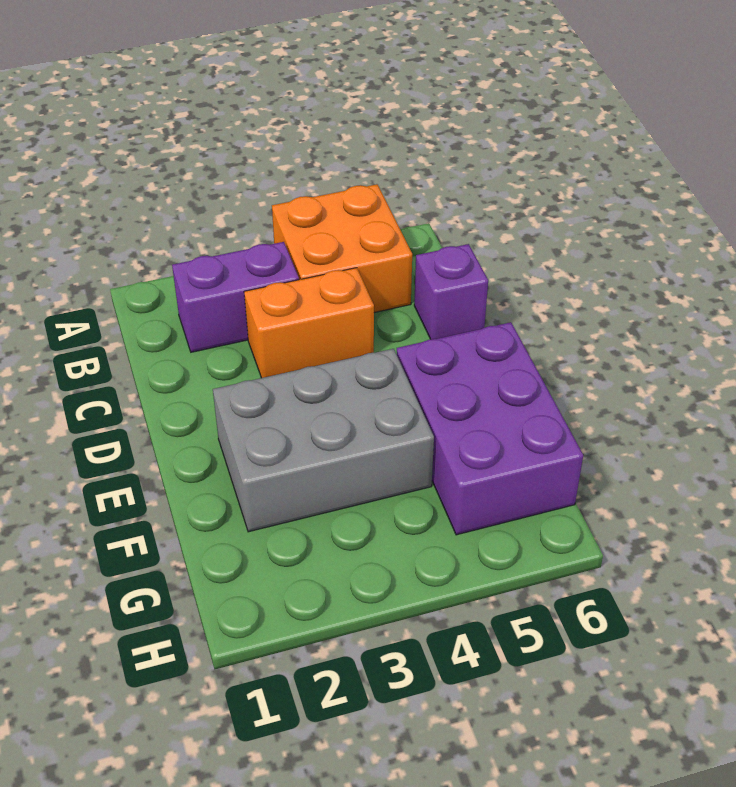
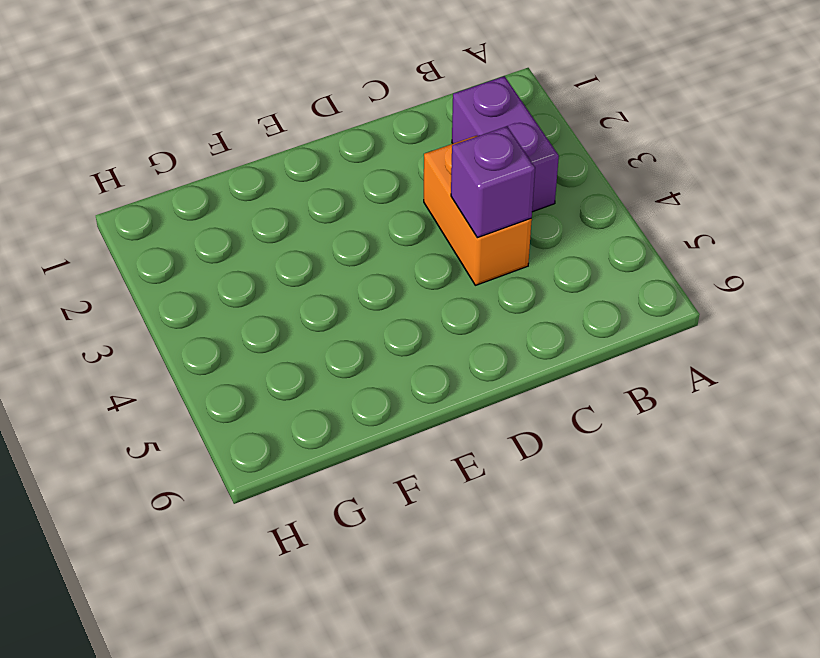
purple 1x1 brick [451,126,535,238] -> purple 1x1 brick moved to [414,244,488,339]
none -> orange 2x2 brick [272,184,412,313]
none -> grey 2x3 brick [213,349,434,532]

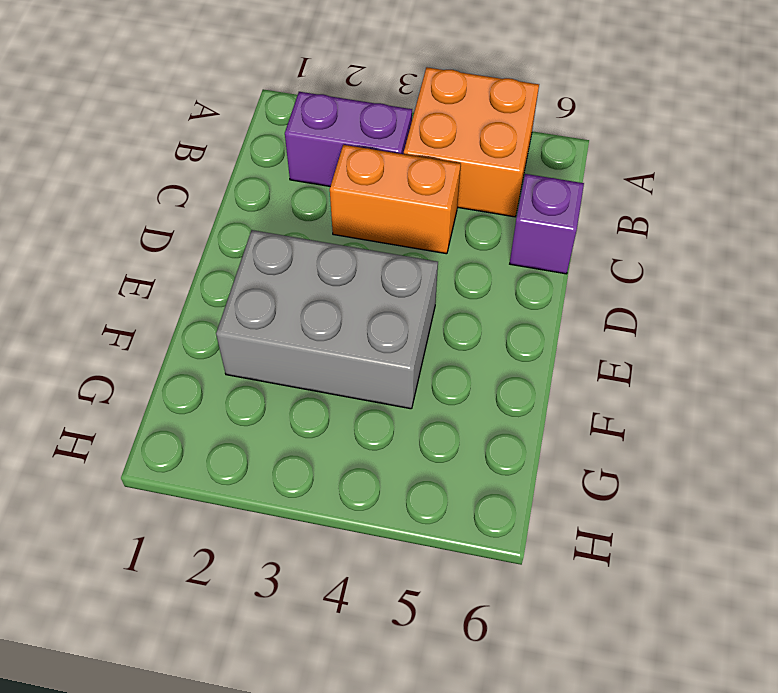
none -> purple 2x3 brick [397,322,583,535]

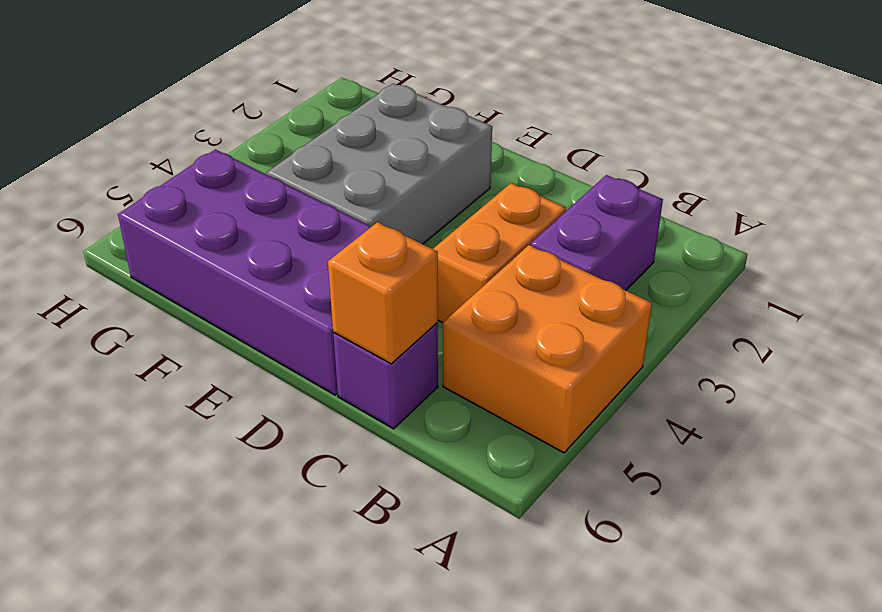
orange 1x1 brick [328,222,438,364] -> none
purple 2x4 brick [118,149,371,395] -> purple 2x3 brick [397,322,583,535]

